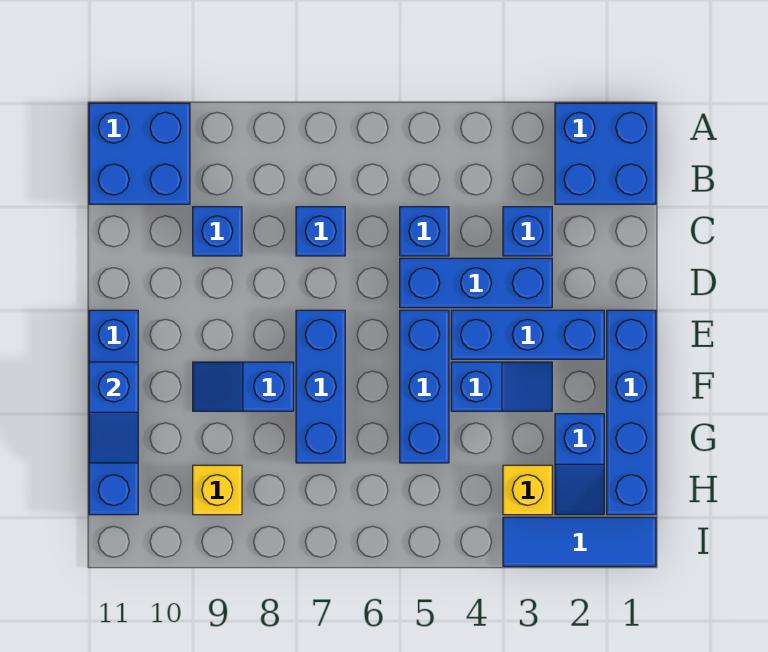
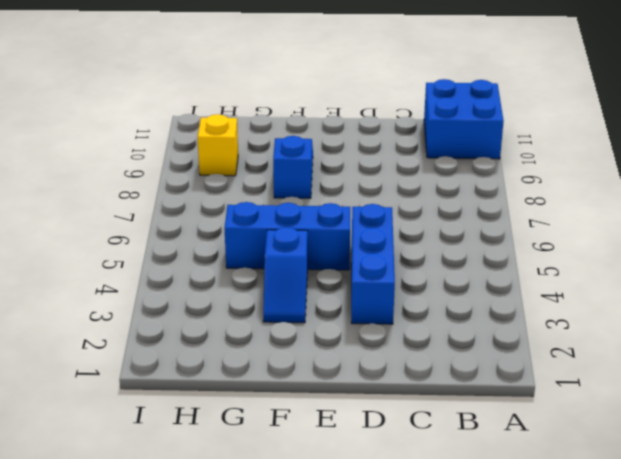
none -> blue 2x2 brick [555,103,656,204]
none -> blue 1x1 brick [503,207,552,256]
none -> blue 1x1 brick [400,207,449,256]

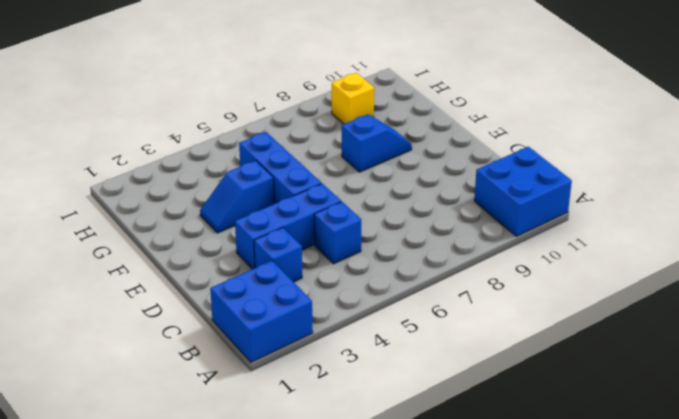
none -> blue 1x1 brick [296,207,345,256]
none -> blue 1x1 brick [193,207,242,256]
none -> blue 1x4 brick [607,310,656,515]

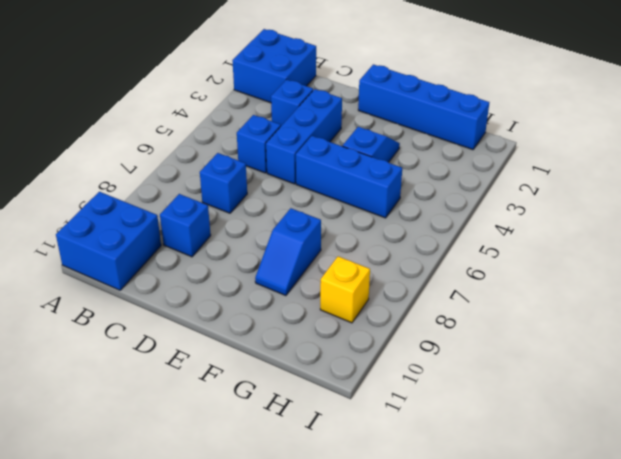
none -> blue 1x3 brick [451,310,604,359]
none -> blue 1x3 brick [296,310,345,463]
none -> blue 1x4 brick [89,310,138,515]

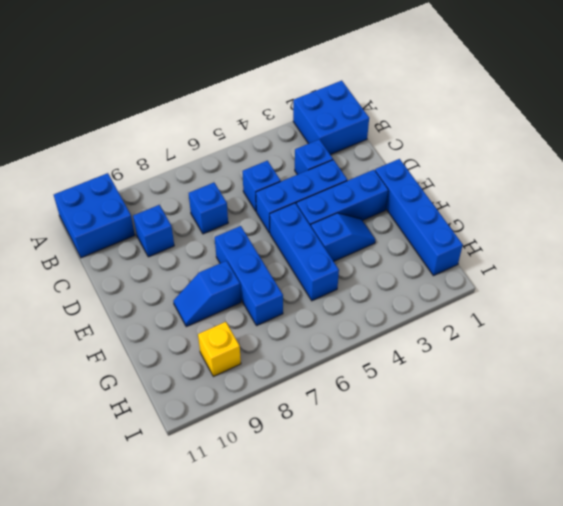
none -> blue 1x4 brick [89,310,138,515]
none -> blue 1x2 slope [555,414,604,515]
none -> yellow 1x1 brick [503,465,552,515]

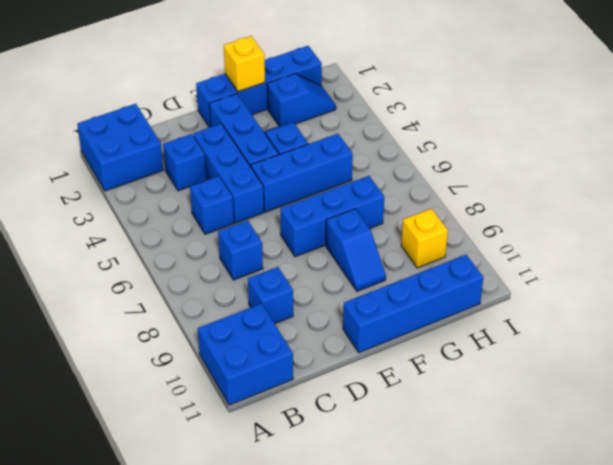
yellow 1x1 brick [224,36,265,92] -> yellow 1x1 brick moved to [503,465,552,515]
none -> blue 1x3 tile [503,517,656,566]
none -> blue 1x2 slope [89,362,138,463]

